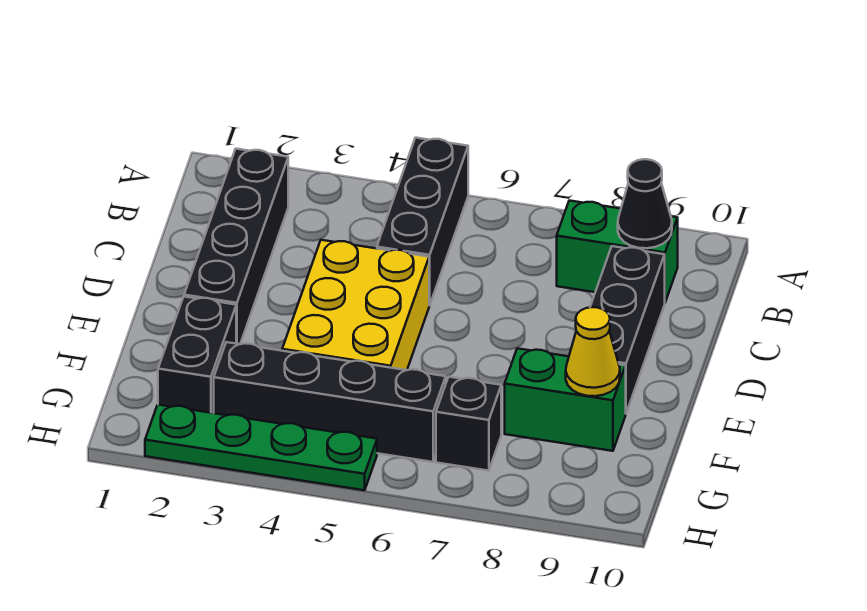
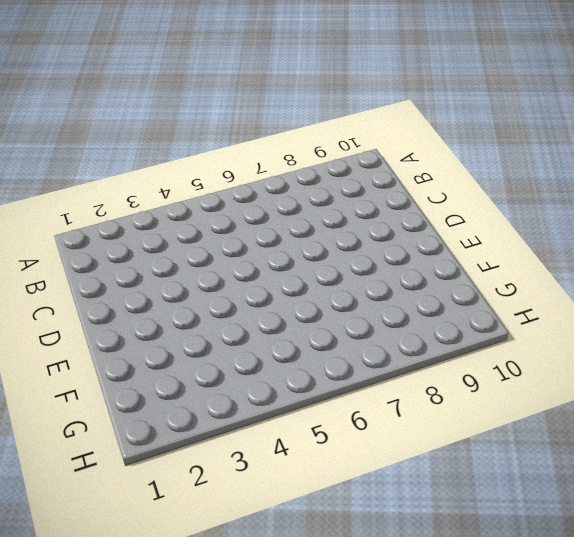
none -> black 1x3 brick [377,138,468,305]
none -> black 1x4 brick [184,149,288,344]
none -> green 1x2 brick [557,201,678,302]

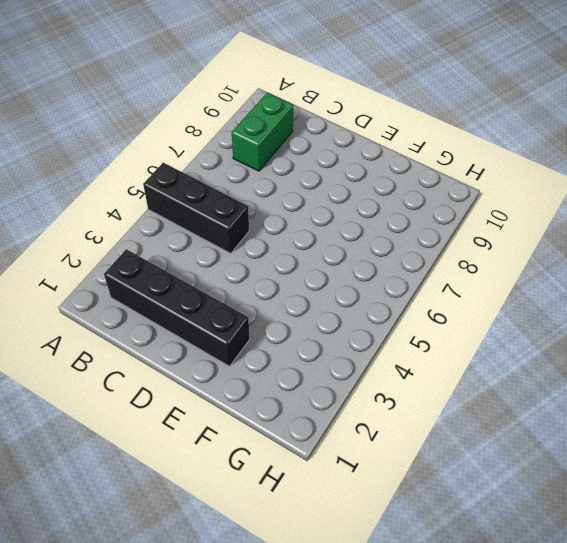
none -> black 1x3 brick [590,246,665,413]
none -> yellow 2x3 brick [282,240,429,370]
none -> black 1x2 brick [158,297,236,413]

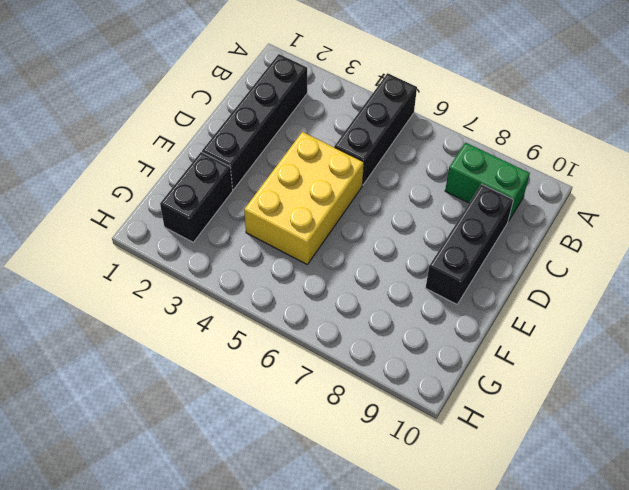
none -> green 1x2 brick [505,348,626,451]
none -> black 1x4 brick [214,342,446,462]
none -> black 1x1 brick [436,377,501,471]

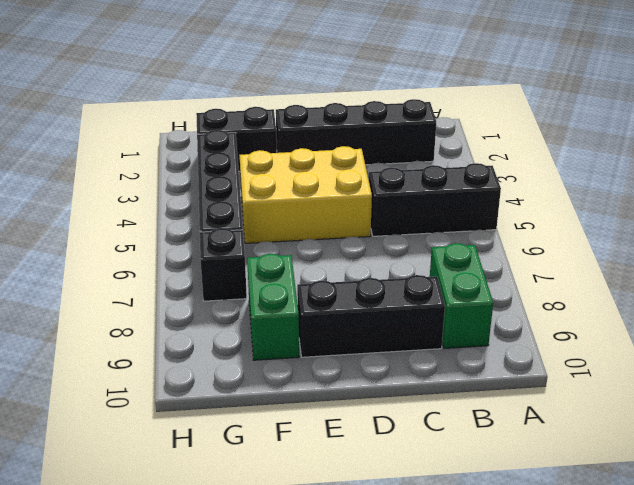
none -> green 1x4 plate [145,405,377,490]
none -> black 1x1 cone [618,159,672,248]
none -> yellow 1x1 cone [566,307,620,396]

